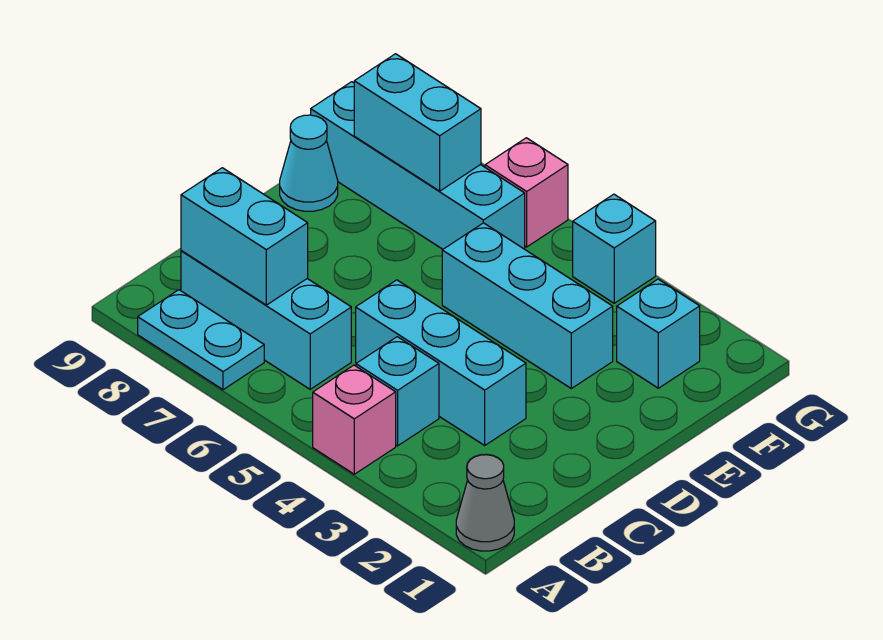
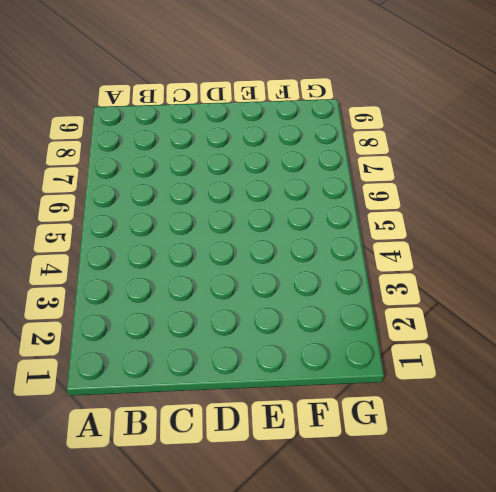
none -> grey 1x1 cone [456,455,514,551]
none -> pink 1x1 brick [313,365,396,474]
none -> cyan 1x2 plate [138,290,264,390]

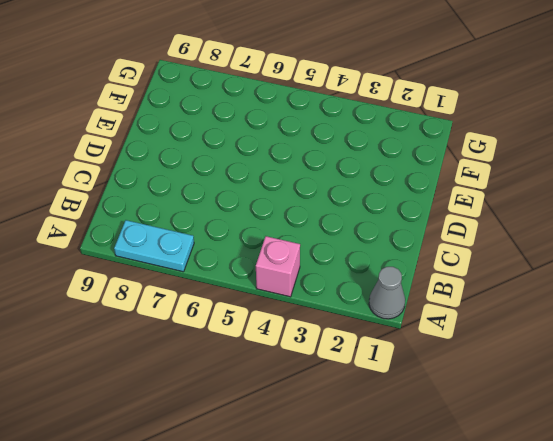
none -> cyan 1x1 brick [356,337,439,446]
none -> cyan 1x3 brick [181,251,351,389]
none -> cyan 1x3 brick [356,280,526,445]

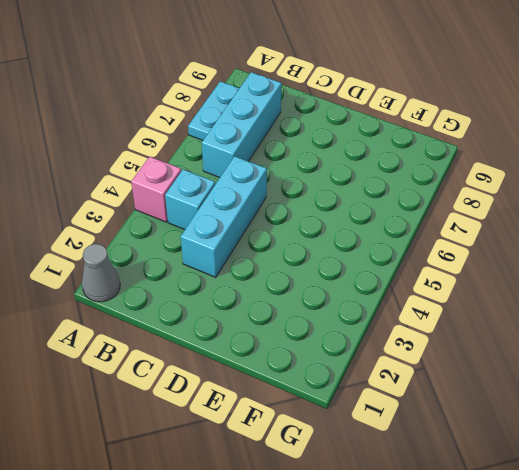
none -> cyan 1x3 brick [442,223,613,388]
none -> cyan 1x1 cone [280,115,338,211]
none -> cyan 1x1 brick [617,279,700,388]

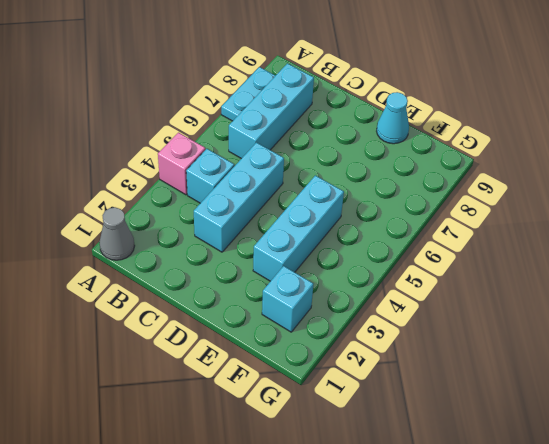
none -> cyan 1x4 brick [311,82,525,249]
none -> cyan 1x1 brick [573,194,656,303]
none -> pink 1x1 brick [485,138,568,247]

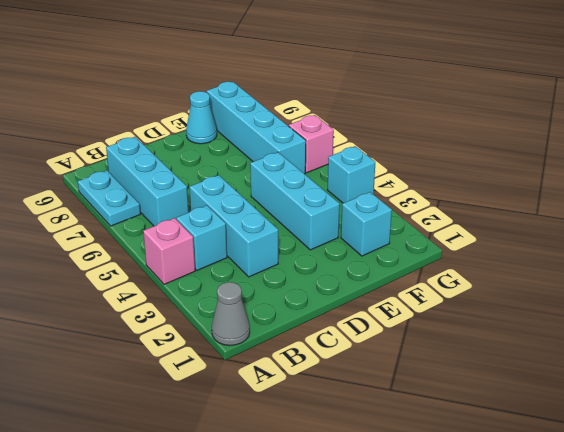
none -> cyan 1x2 brick [181,168,308,305]
none -> cyan 1x2 brick [354,54,481,191]

